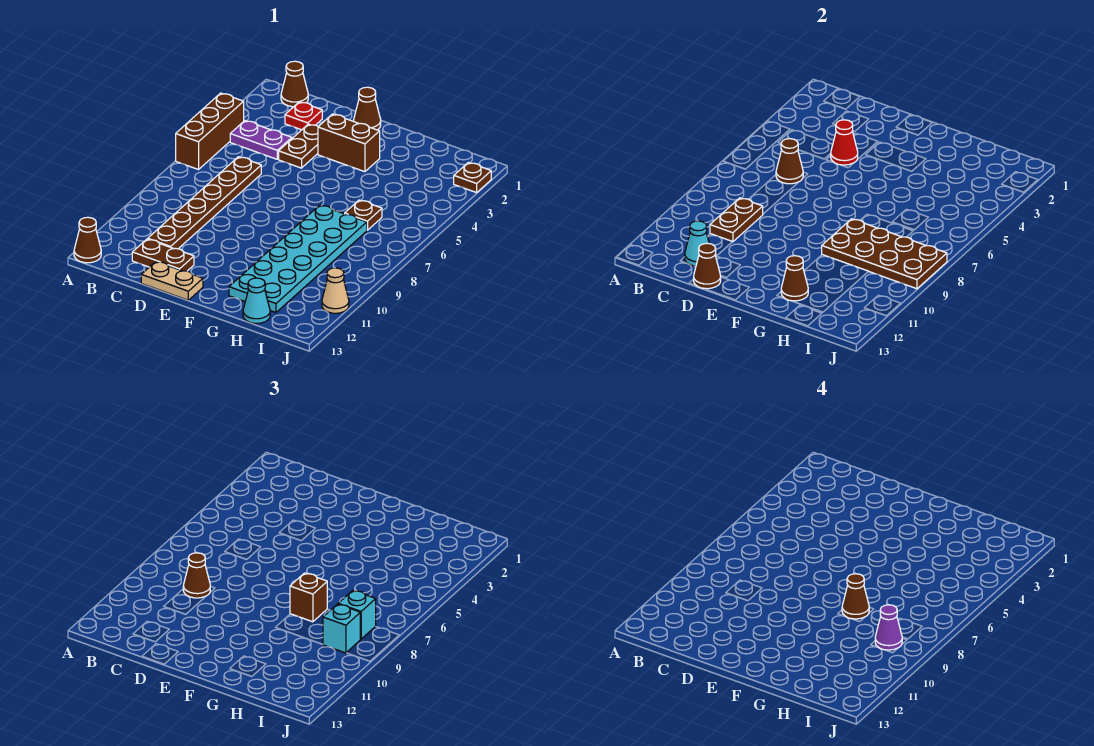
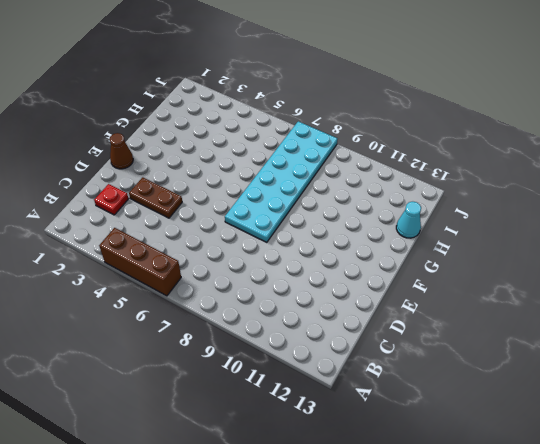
cyan 2x6 plate [225,121,337,242] -> cyan 2x6 plate turned to [229,205,367,312]
none -> brown 1x1 cone [74,217,101,263]
none -> brown 1x1 cone [281,61,308,107]
none -> purple 1x2 plate [230,121,292,159]

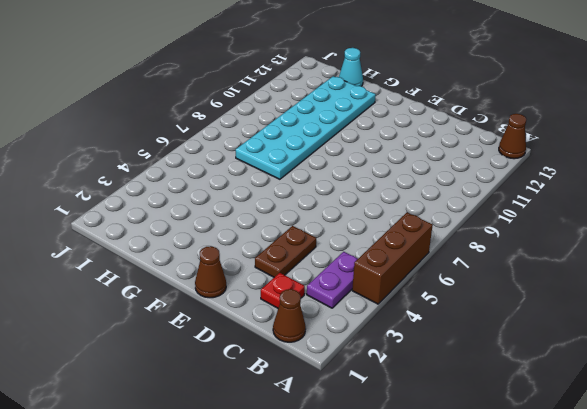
purple 1x2 plate [307,252,358,308] -> purple 1x2 plate turned to [230,121,292,159]
none -> brown 1x6 plate [148,157,261,249]
none -> brown 1x2 plate [132,239,194,271]
none -> tan 1x2 plate [141,262,203,300]

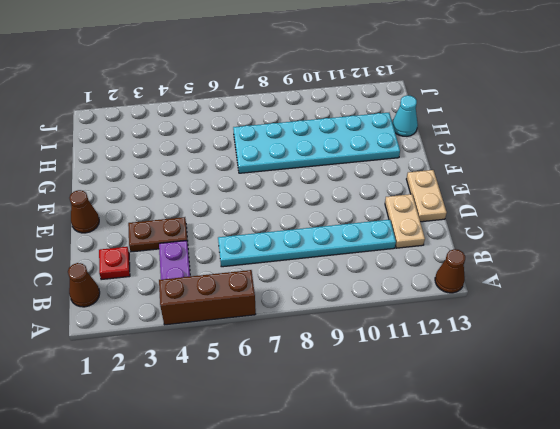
cyan 1x6 plate [218,220,396,267] -> brown 1x6 plate [148,157,261,249]
tan 1x2 plate [385,194,425,248] -> brown 1x2 plate [132,239,194,271]
none -> brown 1x2 brick [318,114,380,172]
none -> brown 1x1 plate [345,200,382,230]
none -> brown 1x1 plate [454,163,491,193]

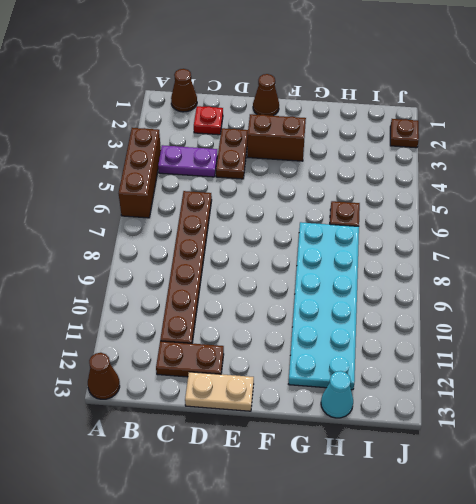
none -> tan 1x1 cone [322,268,349,313]
none -> brown 1x1 cone [776,139,803,184]
none -> brown 1x2 plate [710,198,763,242]

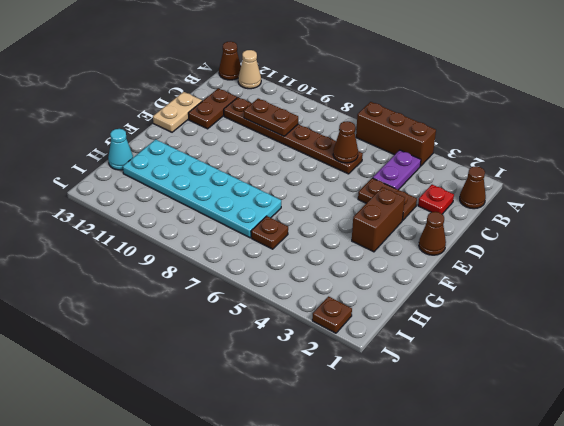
tan 1x1 cone [238,50,261,89] -> tan 1x1 cone moved to [322,268,349,313]
none -> cyan 1x1 cone [685,221,709,266]
none -> red 1x1 cone [831,120,858,165]
none -> brown 1x1 cone [694,243,721,289]

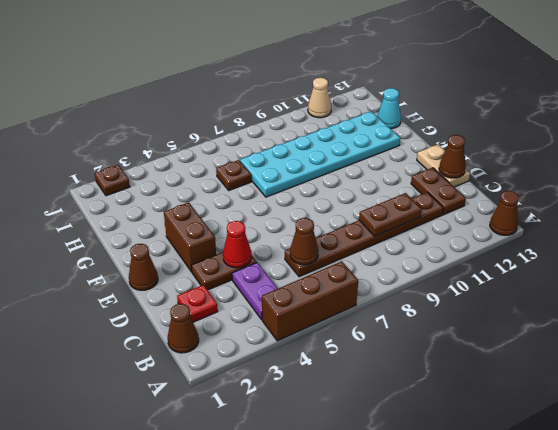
none -> cyan 1x1 cone [685,221,709,266]
none -> brown 2x4 plate [822,219,947,289]
none -> brown 1x1 cone [781,256,808,301]

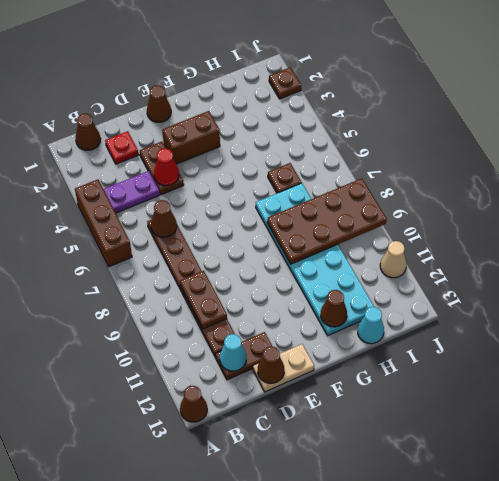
none -> brown 1x1 cone [183,553,210,598]
none -> brown 1x1 brick [290,573,327,622]
none -> cyan 1x1 brick [338,590,376,639]

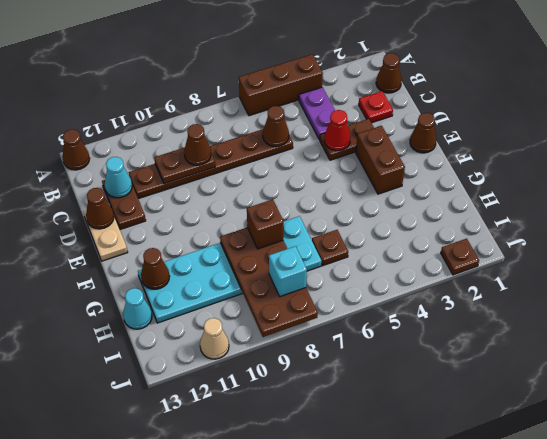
none -> cyan 1x1 brick [323,604,360,653]
none -> brown 1x1 cone [842,574,869,619]
none -> purple 1x1 cone [875,605,902,650]

